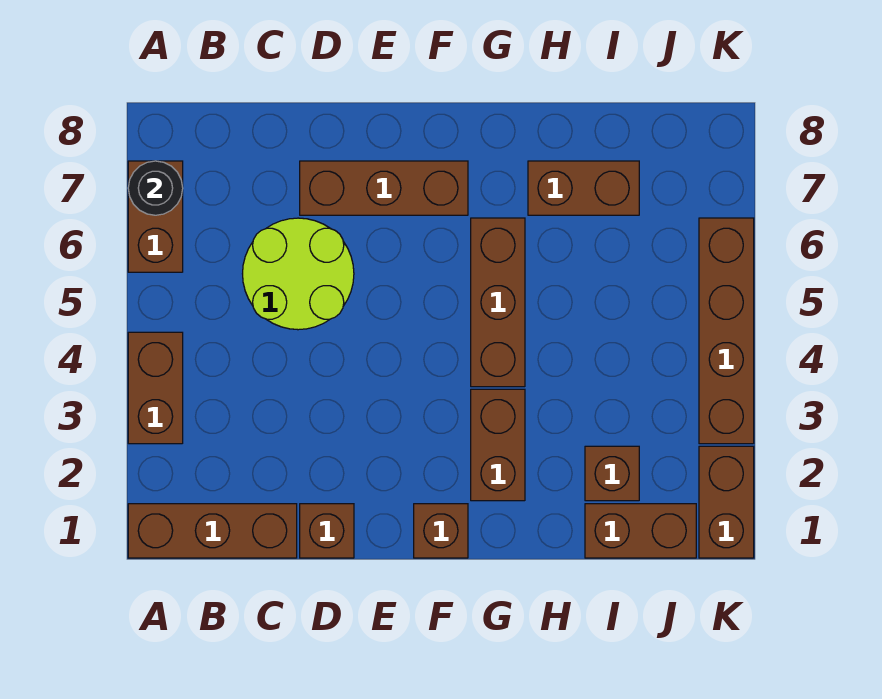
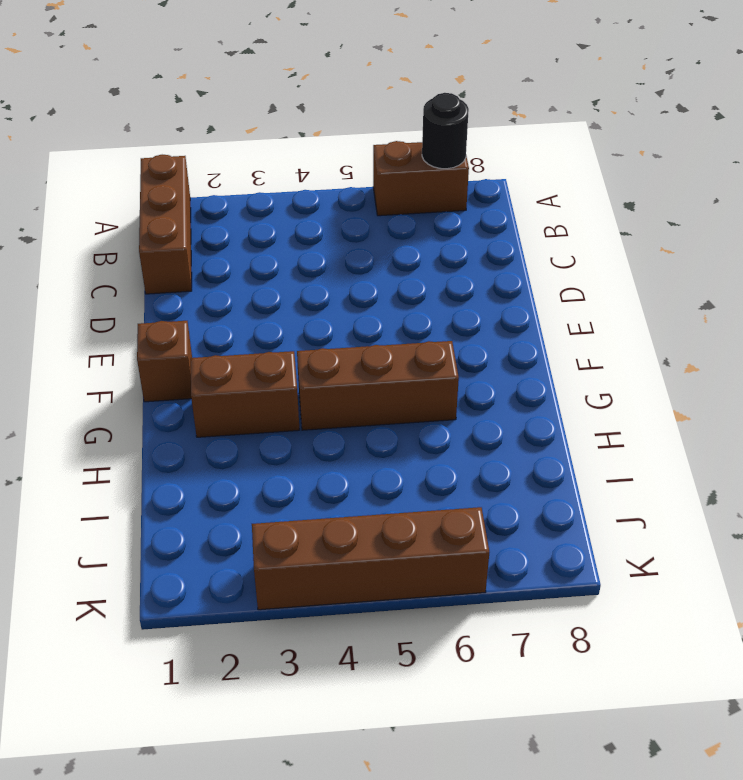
none -> brown 1x2 brick [128,332,183,444]
none -> lime 2x2 round brick [243,218,354,330]
none -> brown 1x1 brick [300,504,354,558]

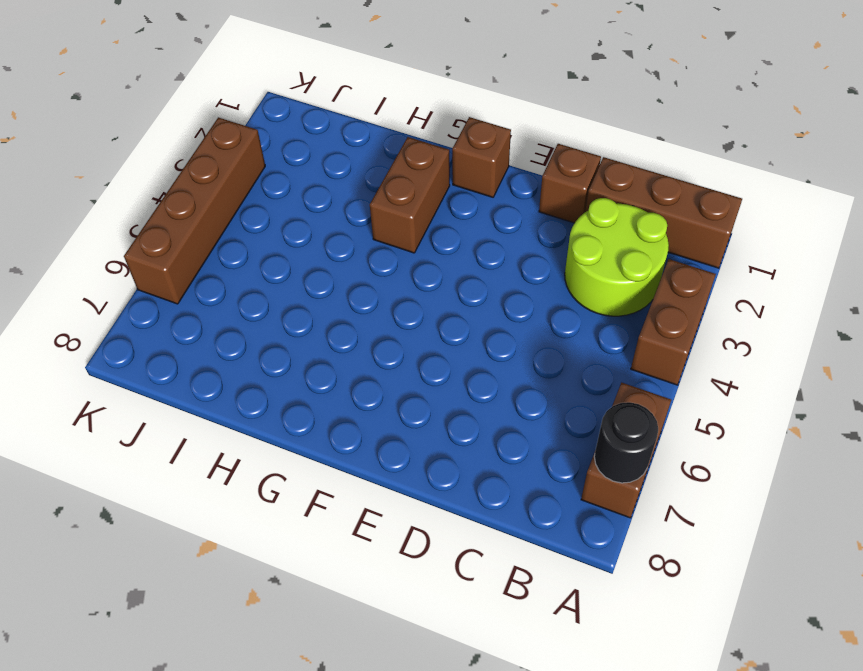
lime 2x2 round brick [565,198,669,316] -> lime 2x2 round brick moved to [243,218,354,330]
none -> brown 1x3 brick [300,161,468,215]
none -> brown 1x3 brick [471,218,525,387]
none -> brown 1x2 brick [528,161,639,215]

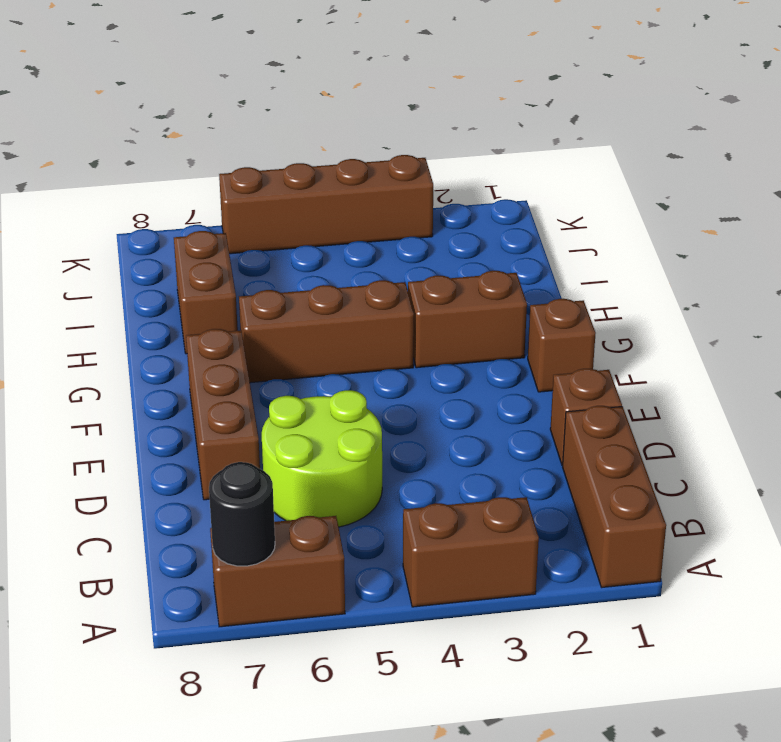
none -> brown 1x2 brick [585,504,696,558]
none -> brown 1x1 brick [585,446,639,501]
none -> brown 1x2 brick [699,446,754,558]

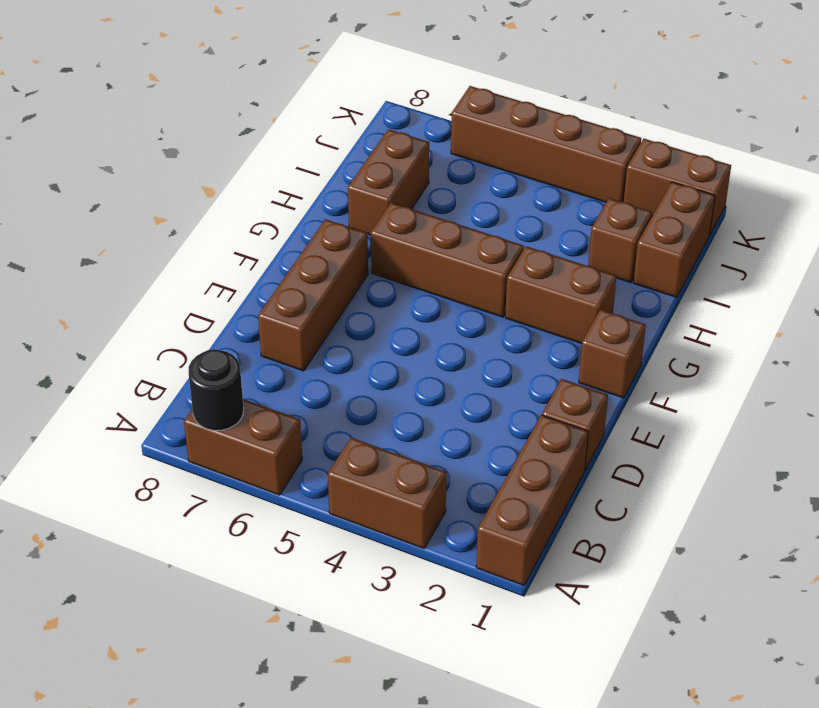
none -> lime 2x2 round brick [243,218,354,330]

